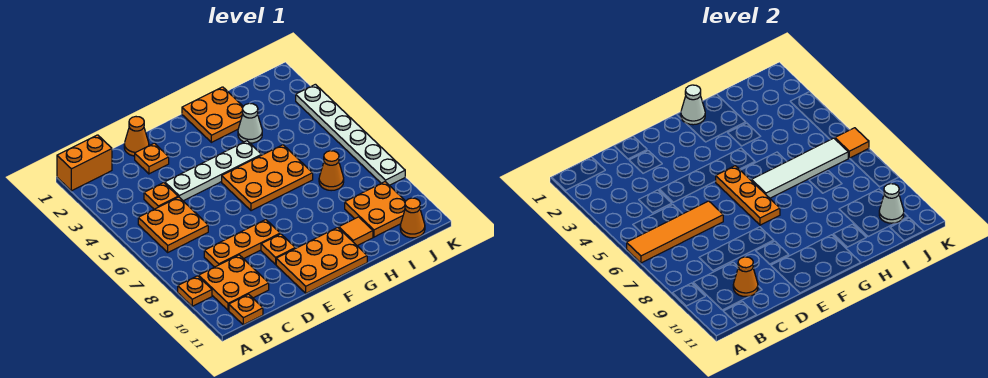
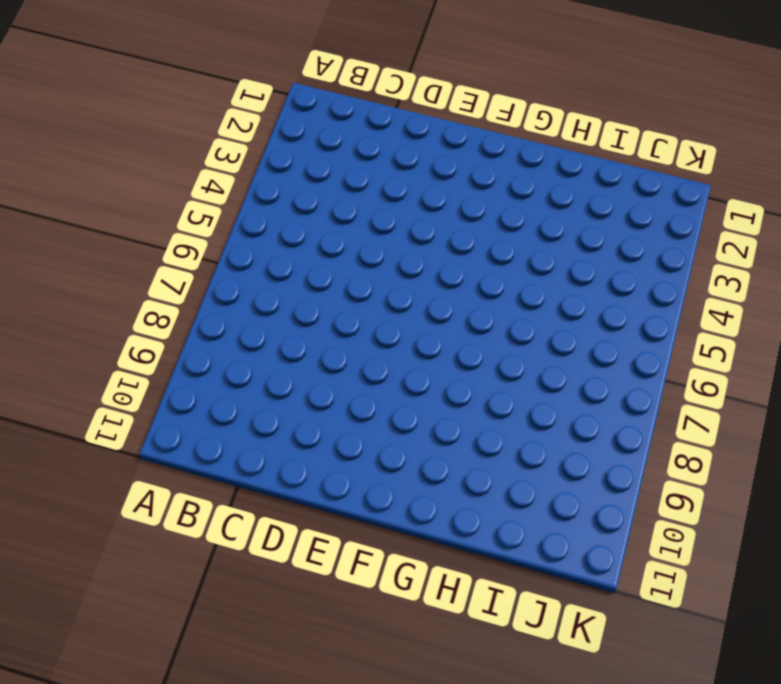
none -> orange 1x2 brick [57,135,112,191]
none -> orange 1x1 plate [178,276,212,306]
none -> orange 2x2 plate [138,197,208,252]

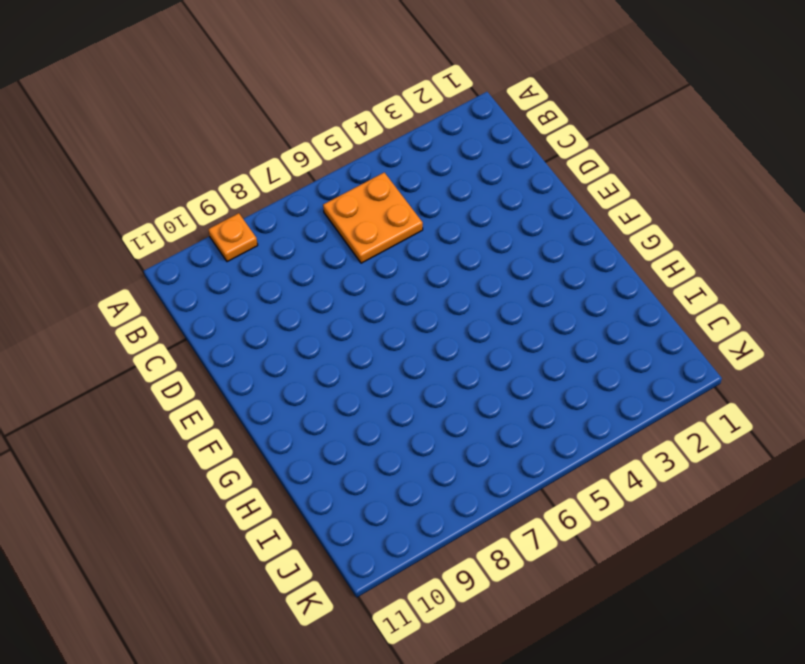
none -> orange 1x2 brick [57,135,112,191]
none -> orange 2x2 plate [199,255,269,310]
none -> orange 1x1 plate [229,294,263,325]

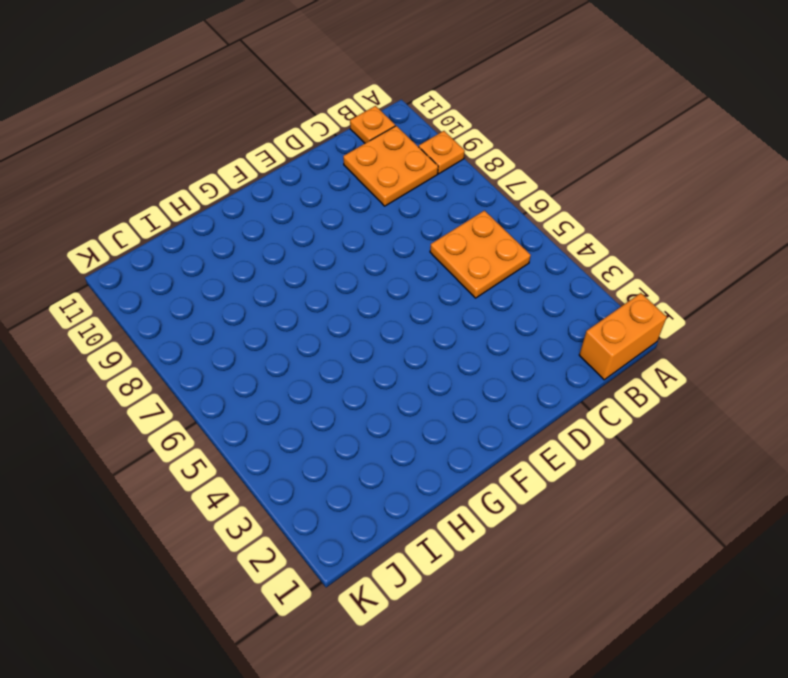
none -> orange 1x1 plate [144,183,178,209]
none -> orange 1x3 plate [204,220,280,267]
none -> orange 1x1 cone [124,117,149,156]

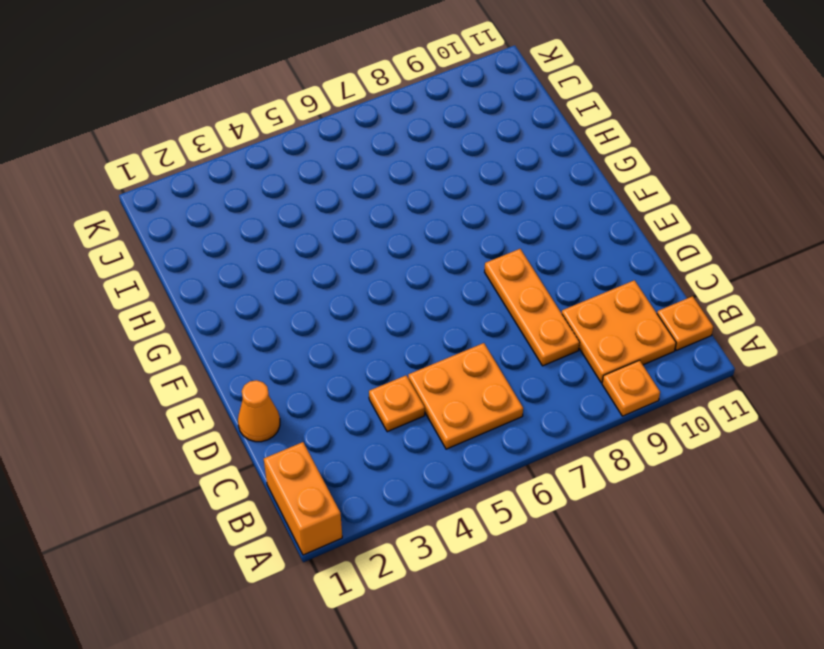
none -> orange 1x1 plate [135,143,169,174]
none -> white 1x4 plate [165,141,261,201]
none -> orange 1x1 plate [261,234,295,264]

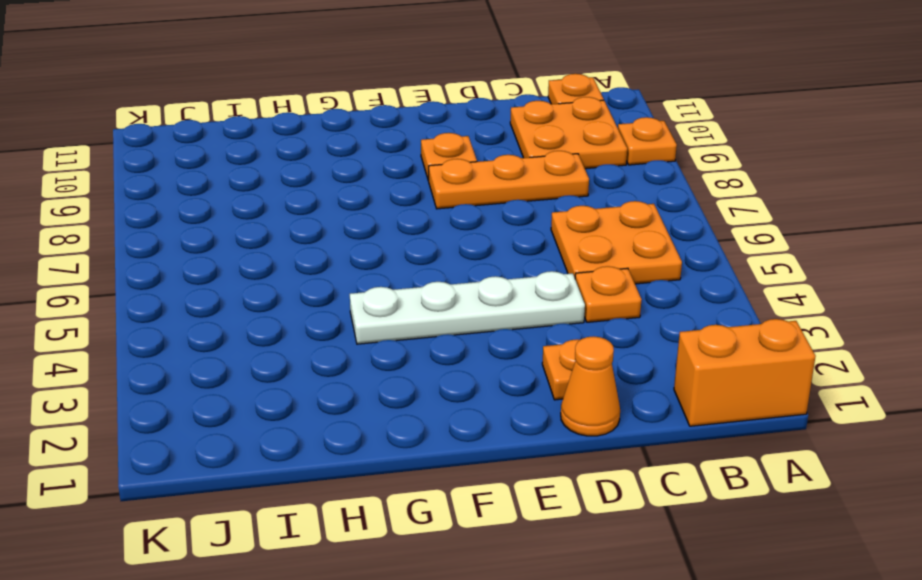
none -> orange 2x3 plate [276,227,367,293]
none -> orange 2x3 plate [222,145,313,211]
none -> orange 2x2 plate [182,87,243,142]

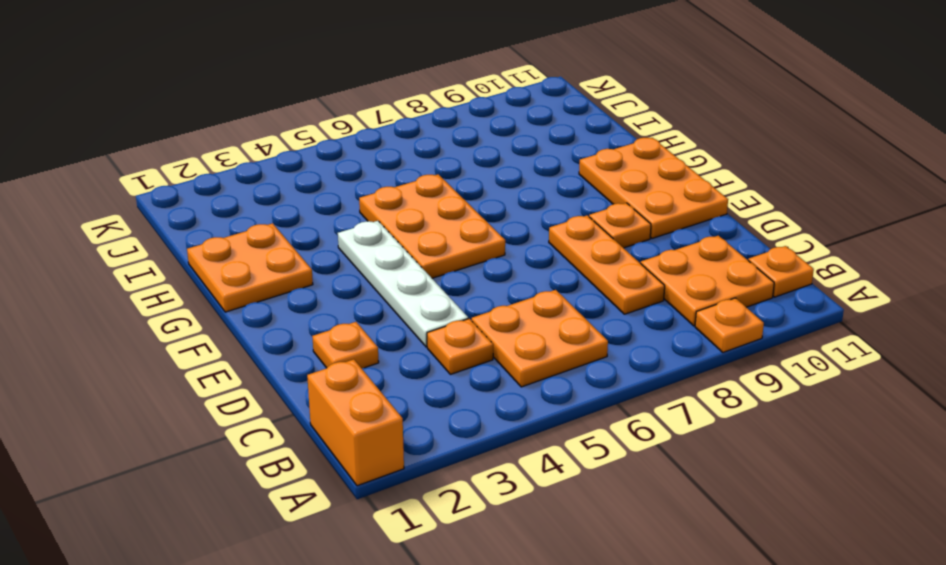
none -> orange 1x1 cone [124,117,149,156]
none -> white 1x1 cone [238,103,262,143]
none -> orange 1x1 tile [339,217,373,246]

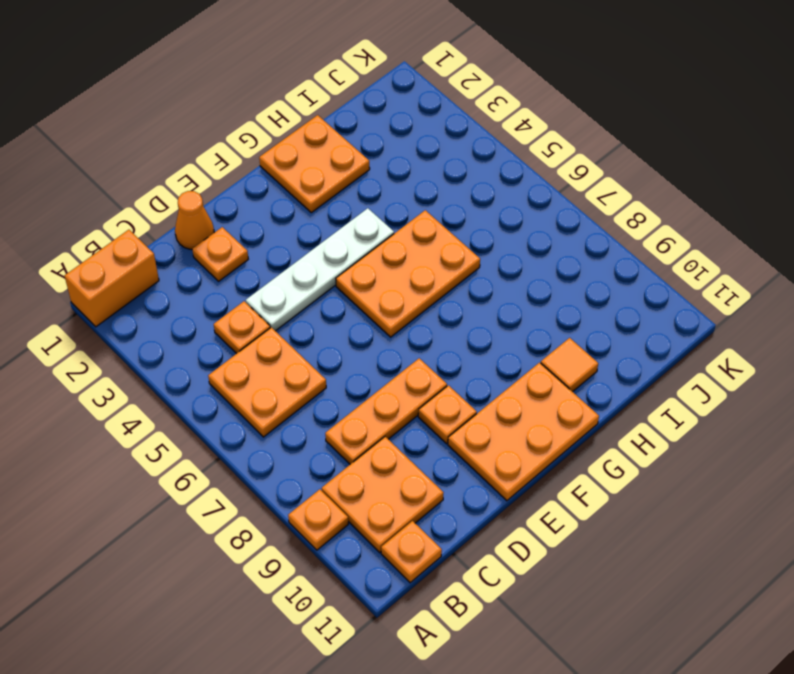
none -> white 1x1 cone [238,103,262,143]
none -> orange 1x1 cone [319,151,344,191]
none -> orange 2x2 plate [345,182,406,237]

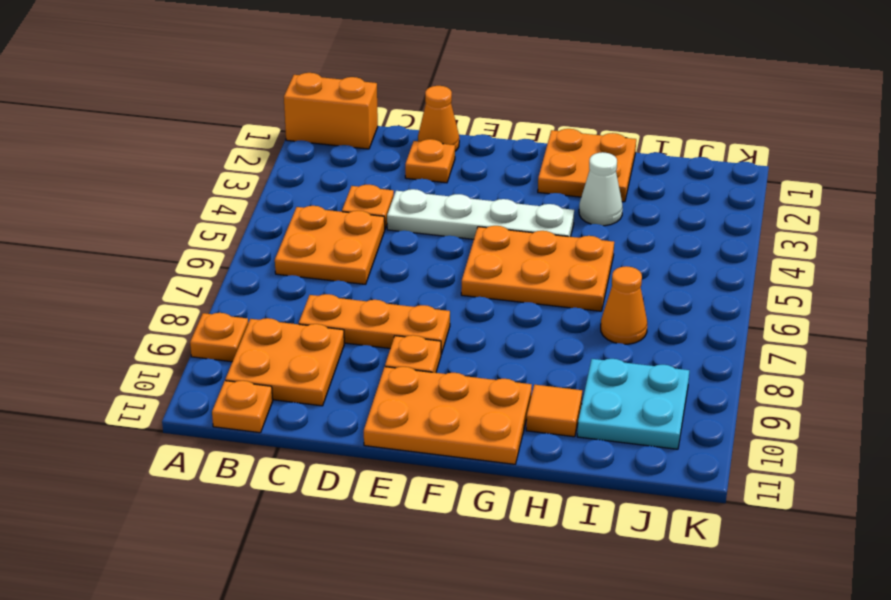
cyan 2x2 plate [577,359,689,449] -> orange 2x2 plate [345,182,406,237]
none -> orange 1x1 cone [400,198,425,238]
none -> white 1x6 plate [296,84,405,185]
none -> orange 1x4 tile [627,201,723,263]

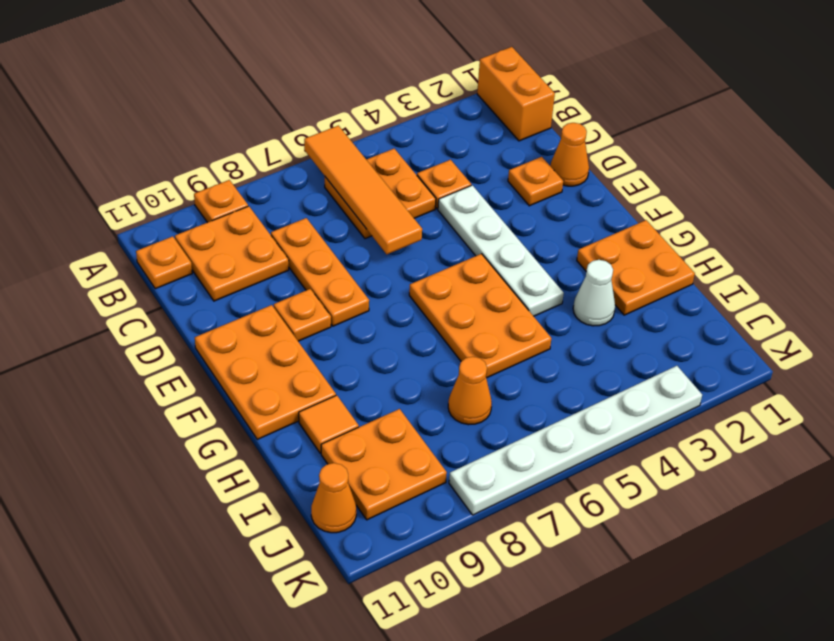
none -> orange 1x1 cone [733,257,758,297]
none -> orange 1x3 plate [716,166,780,225]
none -> white 1x1 cone [681,85,705,125]

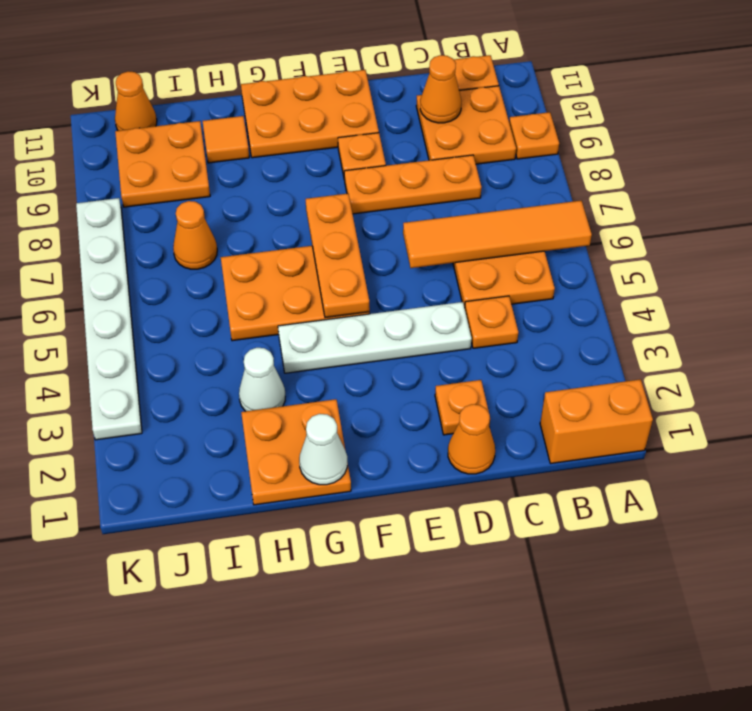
none -> white 1x4 tile [752,138,848,198]
none -> white 1x1 cone [879,184,904,223]
none -> orange 1x1 tile [835,128,869,158]

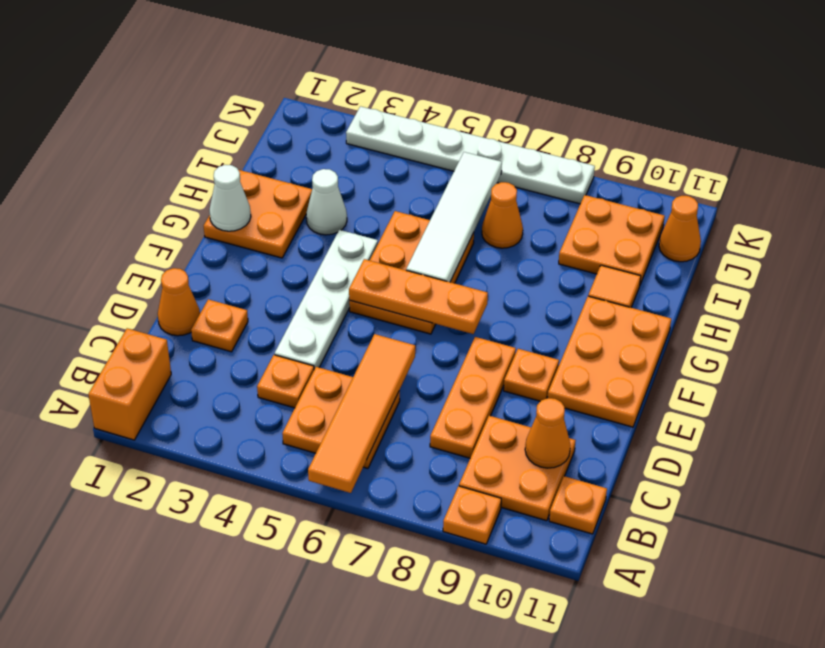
none -> white 1x1 cone [879,184,904,223]
none -> orange 1x1 tile [835,128,869,158]

